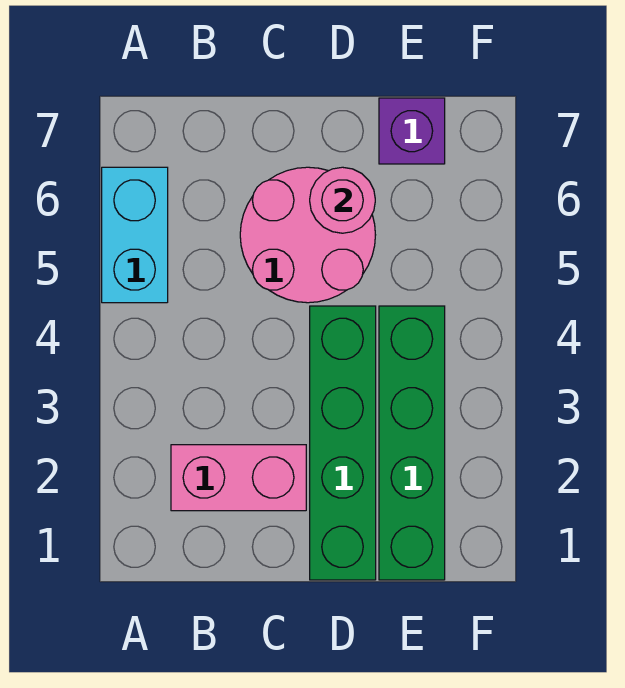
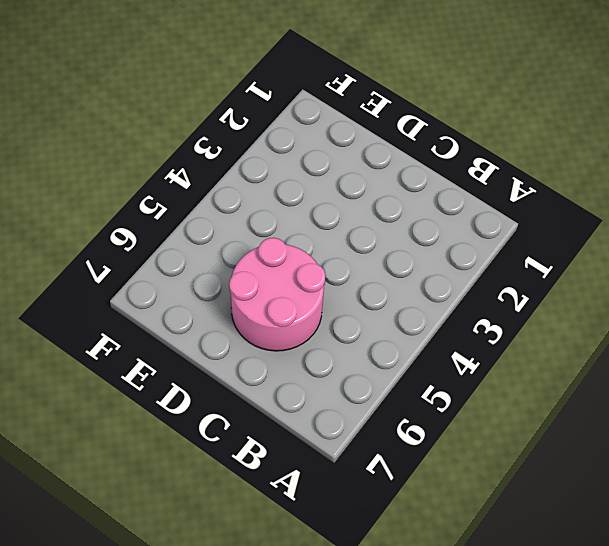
none -> cyan 1x2 brick [102,167,168,303]
none -> pink 1x2 brick [171,445,306,511]

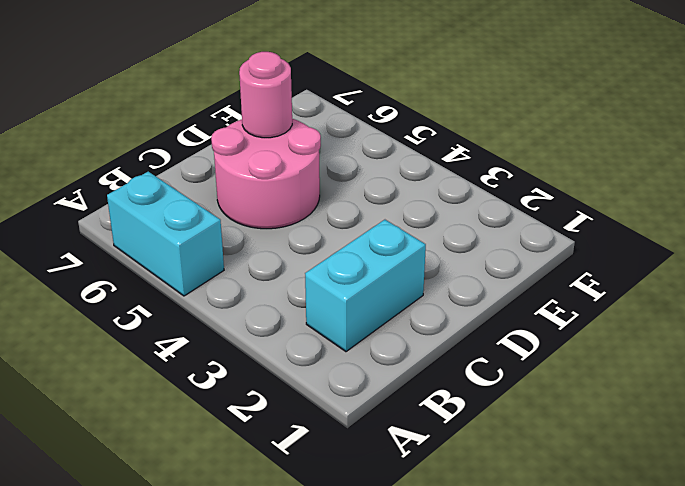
cyan 1x2 brick [305,220,426,352] -> pink 1x2 brick [171,445,306,511]
none -> green 1x4 brick [310,306,376,580]
none -> green 1x4 brick [379,306,445,580]

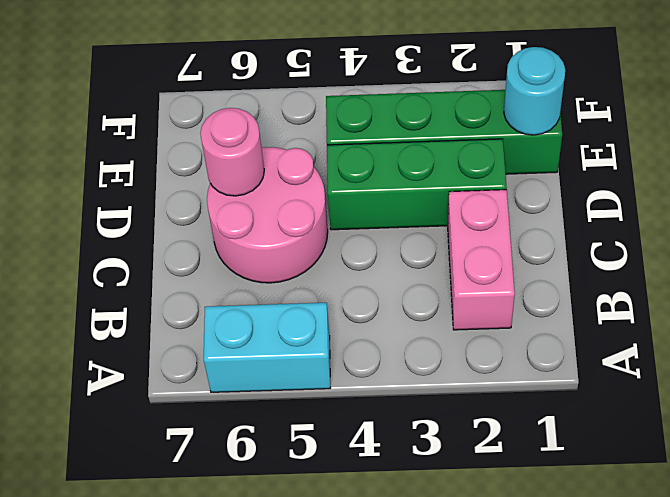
green 1x3 brick [327,139,507,230] -> green 1x4 brick [310,306,376,580]
cyan 1x1 round brick [504,47,565,135] -> none
none -> purple 1x1 brick [379,98,445,164]

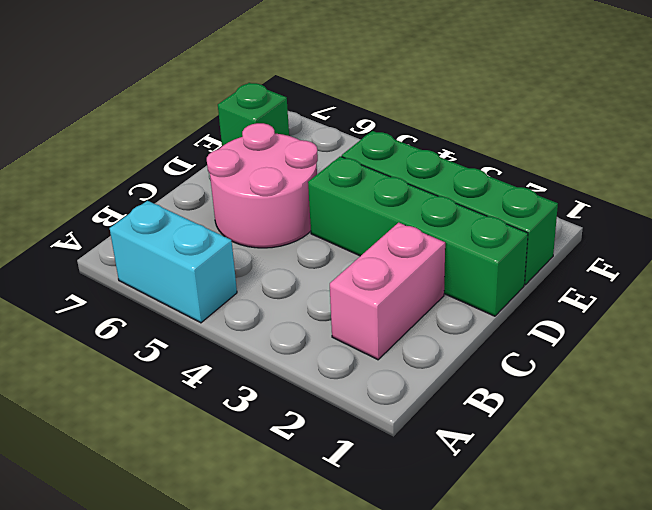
green 1x1 brick [218,83,289,146] -> purple 1x1 brick [379,98,445,164]
none -> pink 1x1 round brick [310,167,375,233]

